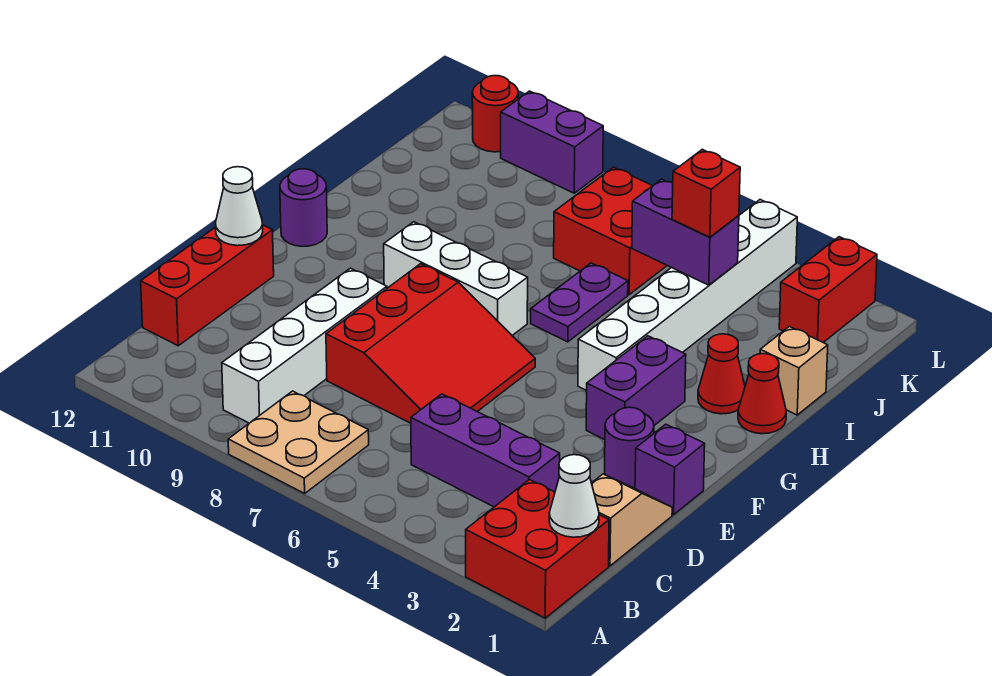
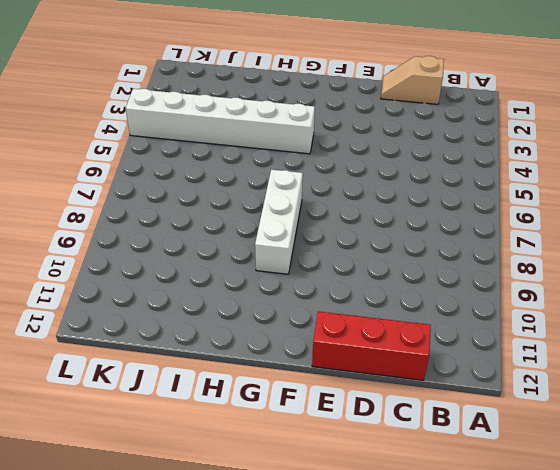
none -> red 2x2 brick [466,480,609,618]
none -> tan 2x2 plate [228,391,369,493]
none -> white 1x4 brick [222,268,387,423]

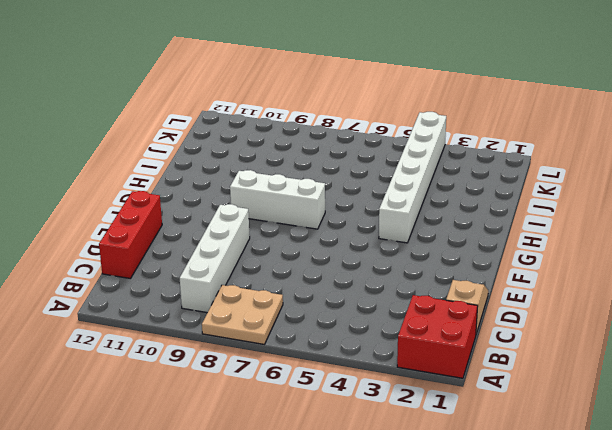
none -> purple 1x3 brick [411,394,560,507]
none -> red 3x3 slope [326,264,535,423]
none -> purple 1x1 brick [635,424,705,515]

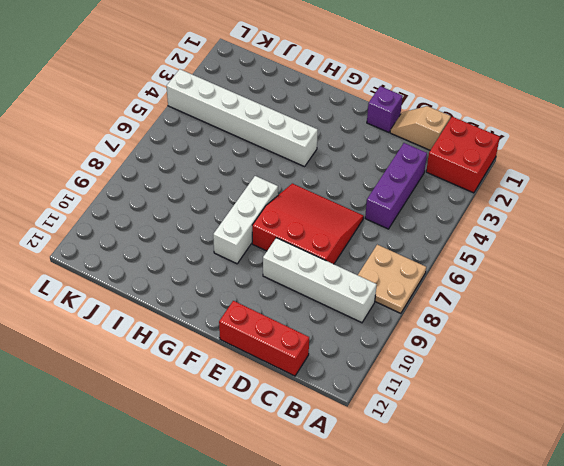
none -> purple 1x1 round brick [605,407,654,488]
none -> purple 1x2 brick [586,336,686,440]
none -> purple 1x1 round brick [280,169,327,246]

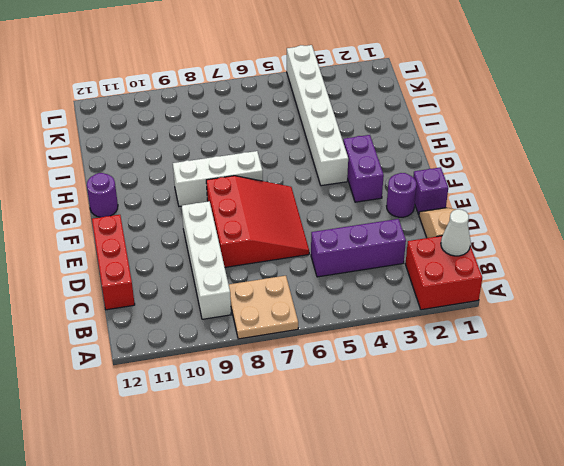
none -> red 1x1 cone [738,354,786,434]
none -> red 1x1 cone [698,334,745,414]
none -> purple 1x2 plate [531,263,628,342]

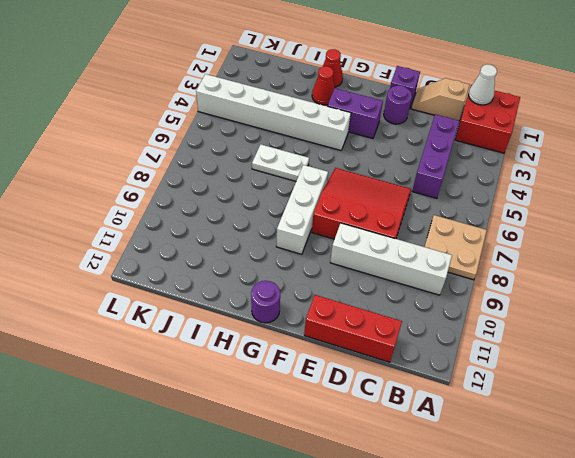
white 1x2 plate [252,145,309,181] -> purple 1x2 plate [531,263,628,342]
none -> tan 1x1 brick [760,326,828,415]
none -> red 2x2 brick [554,167,667,295]
none -> red 1x2 brick [779,237,877,343]

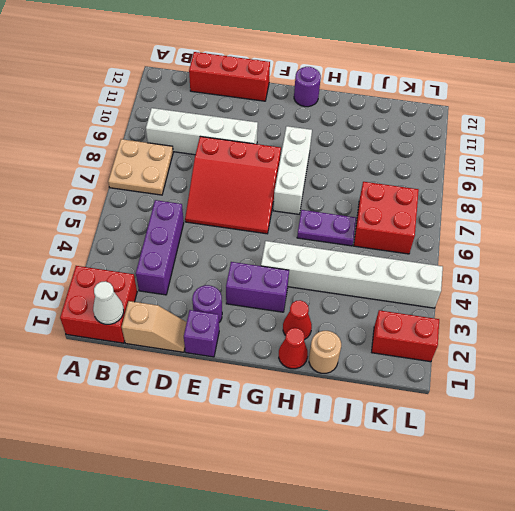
tan 1x1 round brick [309,331,341,373] -> tan 1x1 brick [760,326,828,415]
none -> purple 1x2 brick [501,91,603,193]
none -> red 1x1 round brick [472,76,518,152]
none -> white 1x1 cone [216,167,263,246]

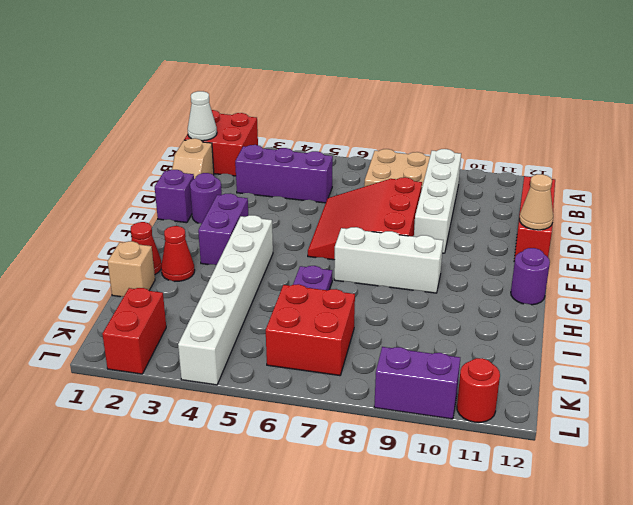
tan 1x1 cone [519,174,553,230] -> white 1x1 cone [216,167,263,246]
none -> purple 1x2 brick [632,179,739,285]
none -> red 1x1 brick [672,149,740,237]

